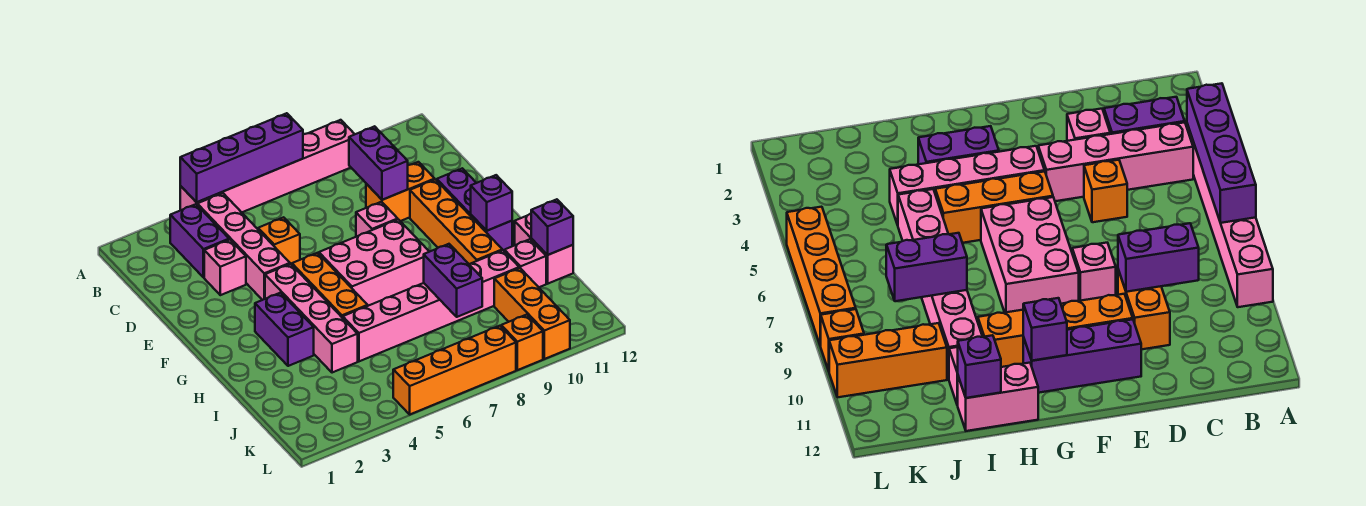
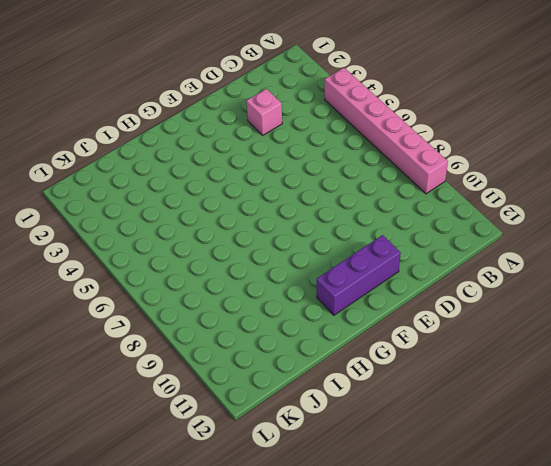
none -> purple 1x2 brick [170,204,229,278]
none -> pink 1x4 brick [197,193,290,300]
none -> orange 1x1 brick [258,217,300,265]

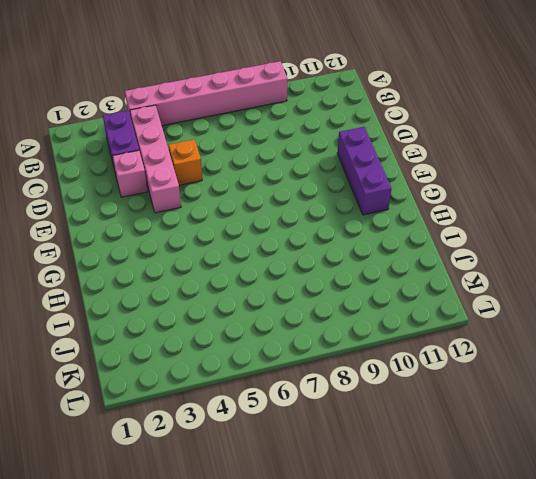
none -> orange 1x2 brick [366,162,435,221]
none -> pink 1x1 brick [356,202,398,237]
none -> orange 1x4 brick [410,180,502,264]

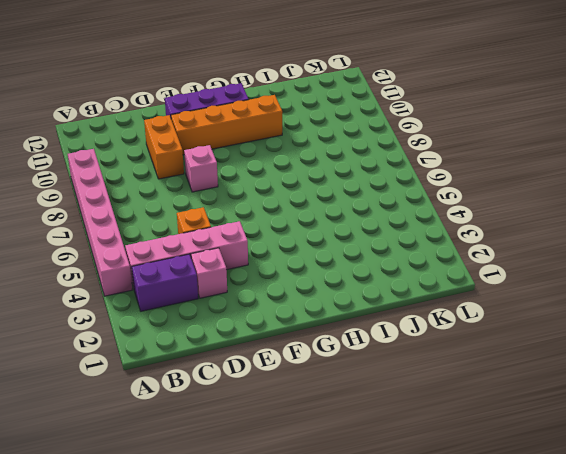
none -> pink 1x4 brick [265,264,358,373]
none -> orange 1x3 brick [292,253,368,318]
none -> pink 2x3 brick [319,219,429,306]

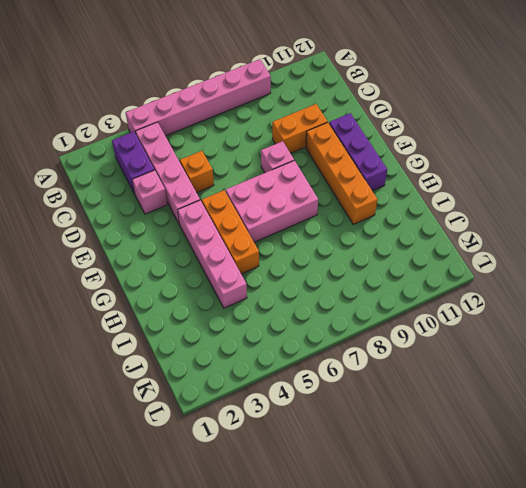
none -> purple 1x2 brick [255,293,314,366]
none -> pink 1x2 brick [515,214,573,284]
none -> pink 1x6 brick [343,250,519,361]

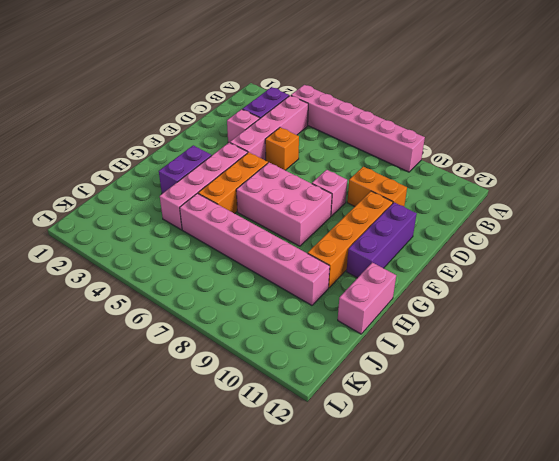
none -> pink 1x1 brick [504,239,546,287]
none -> orange 1x3 brick [494,268,570,359]
none -> orange 1x4 brick [393,326,516,414]

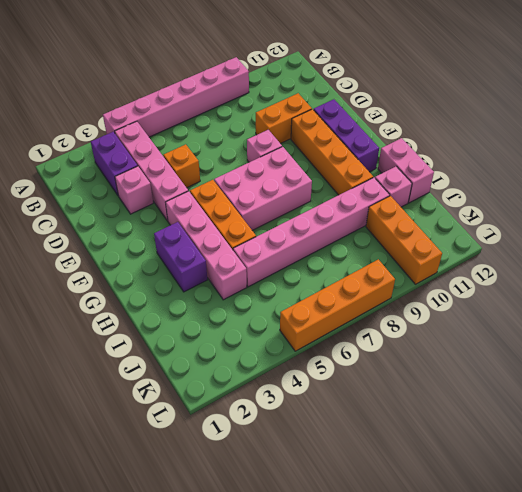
none -> orange 1x1 brick [501,315,543,370]
none -> purple 1x4 brick [180,113,303,202]
none -> purple 1x2 brick [349,126,408,200]

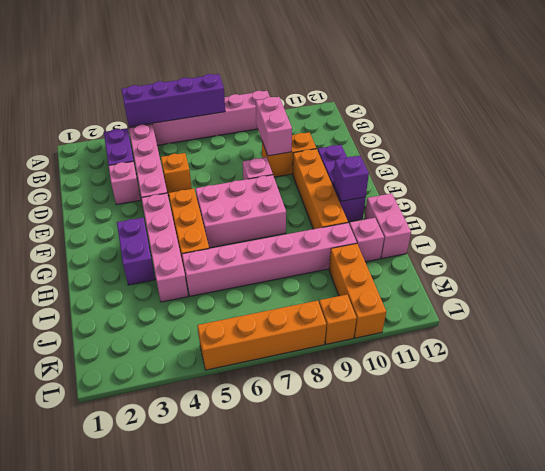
pink 1x2 brick [256,97,292,156] -> purple 1x2 brick [349,126,408,200]
none -> purple 1x2 brick [424,244,482,317]
none -> purple 1x1 brick [531,199,573,255]

